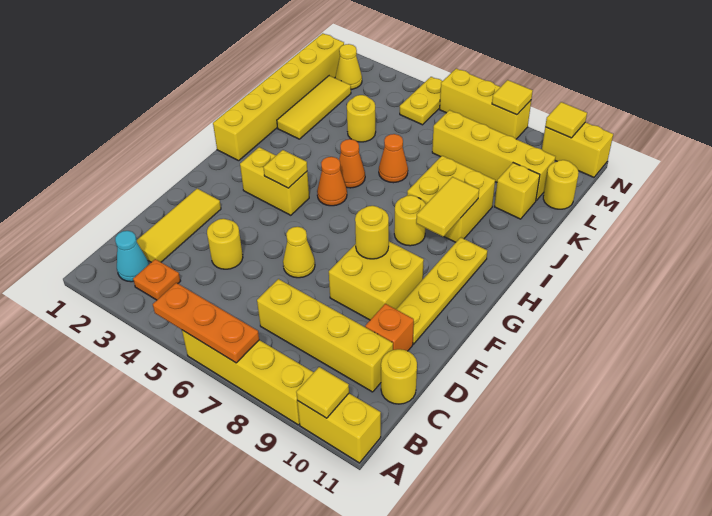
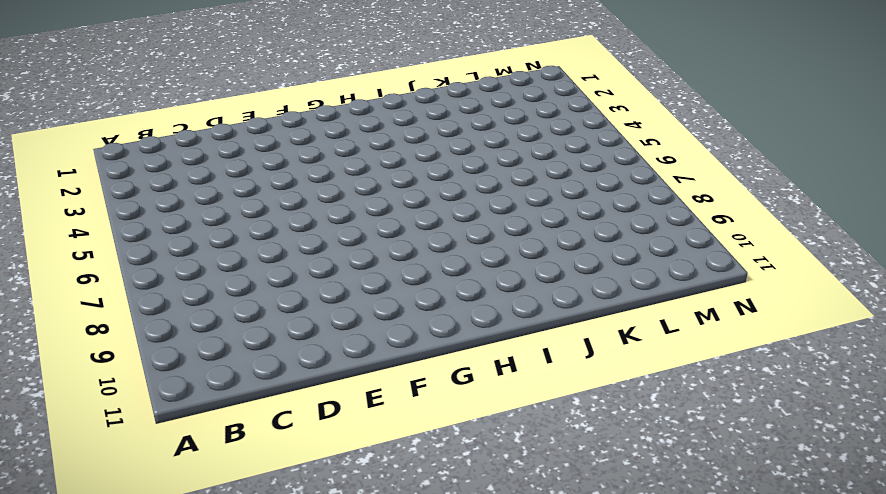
none -> yellow 1x4 brick [182,330,314,425]
none -> yellow 1x2 brick [297,394,381,463]
none -> cyan 1x1 cone [115,231,149,282]
none -> orange 1x1 plate [133,259,180,300]

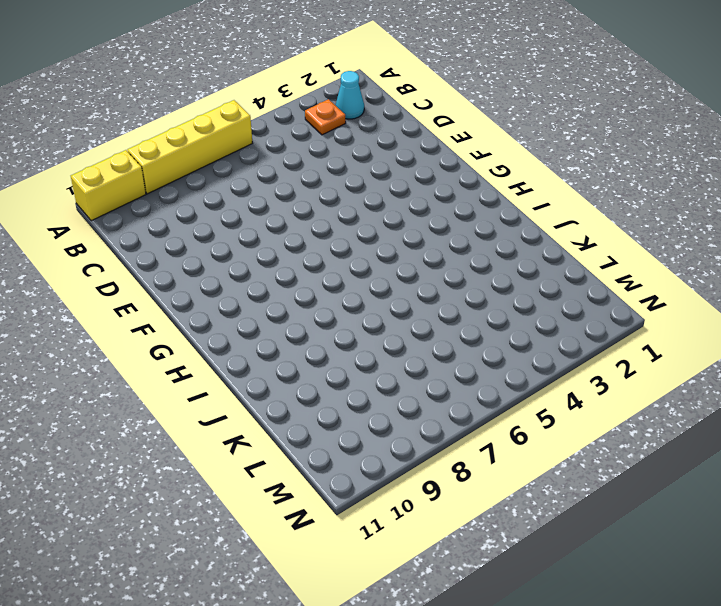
none -> yellow 1x3 tile [137,189,221,262]
none -> yellow 1x4 brick [257,279,393,392]
none -> yellow 1x1 round brick [381,349,417,404]
none -> yellow 1x1 round brick [207,219,243,269]

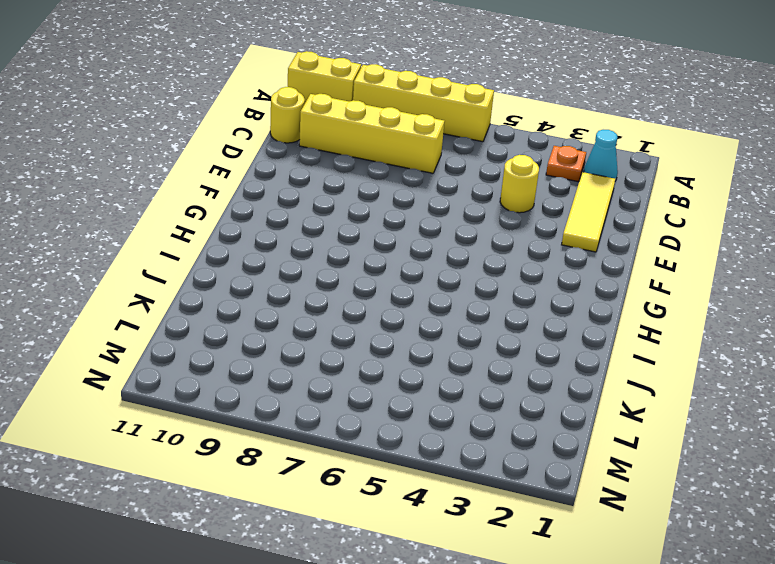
none -> orange 1x1 brick [365,304,414,351]
none -> yellow 1x1 cone [283,227,315,278]
none -> yellow 2x2 brick [329,242,424,320]
none -> yellow 1x4 plate [396,237,487,344]

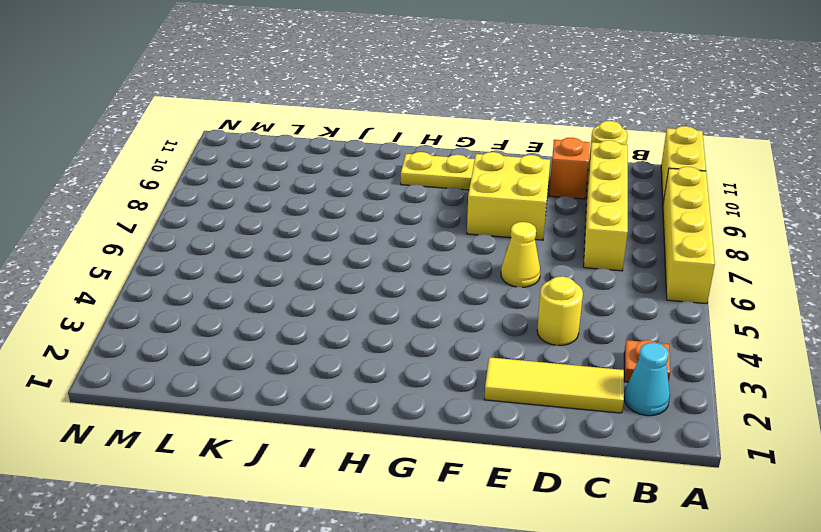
none -> yellow 1x2 brick [240,147,309,215]
none -> yellow 1x6 brick [213,33,344,161]
none -> orange 1x1 cone [317,157,347,206]
none -> yellow 1x1 round brick [394,195,426,246]

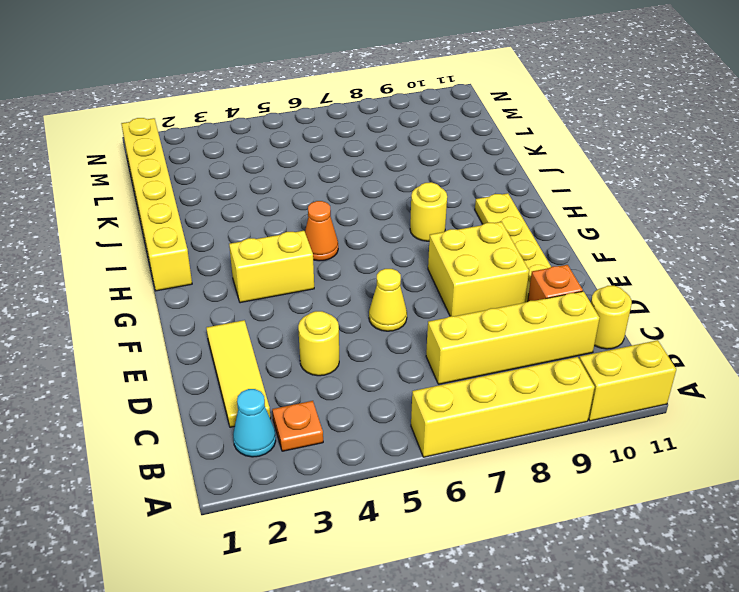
none -> orange 1x1 cone [339,139,365,188]
none -> yellow 2x2 brick [407,156,495,242]
none -> yellow 1x3 tile [277,76,351,139]
none -> orange 1x1 cone [379,134,408,183]

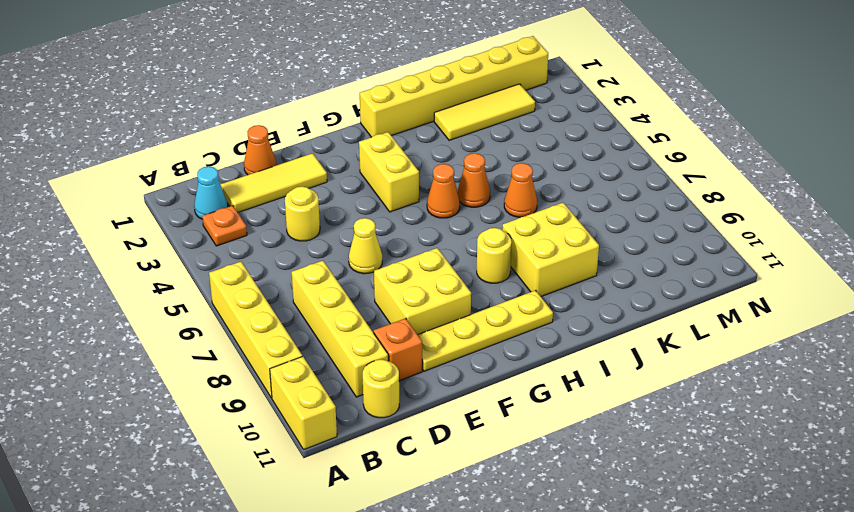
orange 1x1 cone [244,125,276,175] -> none
none -> yellow 1x1 round brick [347,95,376,142]
none -> yellow 1x1 brick [494,163,540,219]
none -> yellow 1x4 brick [432,110,555,200]
none -> yellow 1x1 round brick [543,160,579,209]

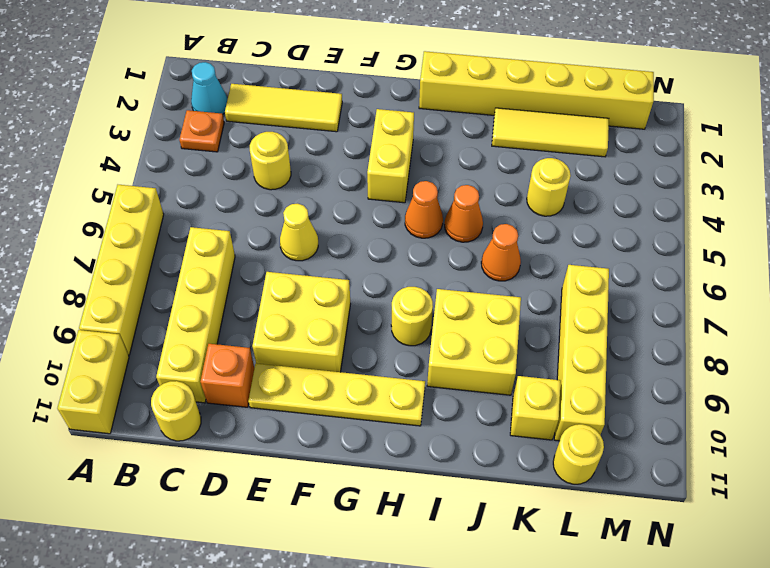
none -> yellow 1x1 cone [335,44,362,89]
none -> yellow 1x2 plate [400,77,442,125]
none -> yellow 1x3 brick [440,68,531,139]
none -> yellow 1x2 brick [542,122,613,177]

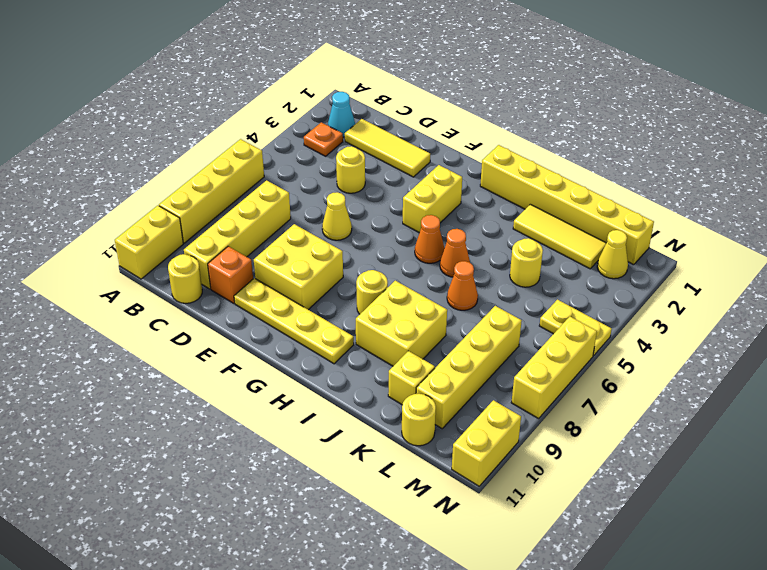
none -> orange 1x3 plate [153,283,259,363]
none -> yellow 1x1 tile [296,367,349,418]
none -> yellow 1x1 round brick [355,206,389,259]
none -> yellow 1x1 plate [263,150,307,188]

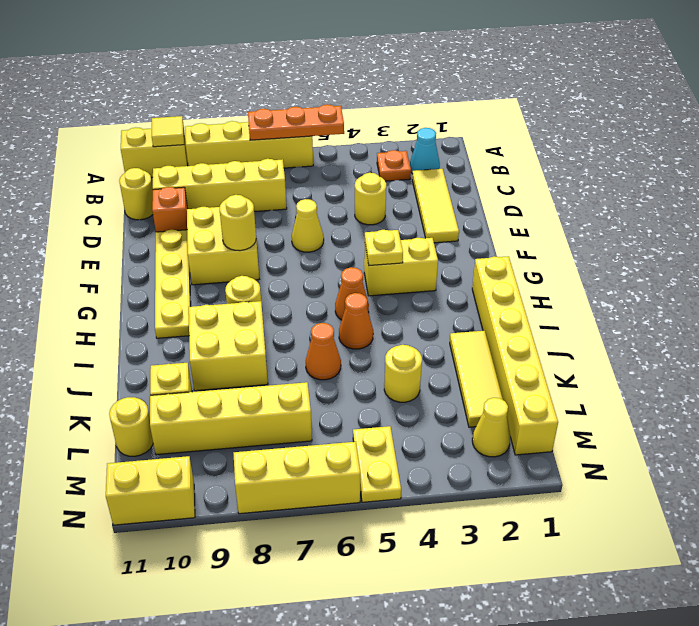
none -> yellow 1x2 tile [416,177,479,237]
none -> yellow 1x1 tile [492,80,533,115]
none -> yellow 1x1 tile [545,102,587,138]

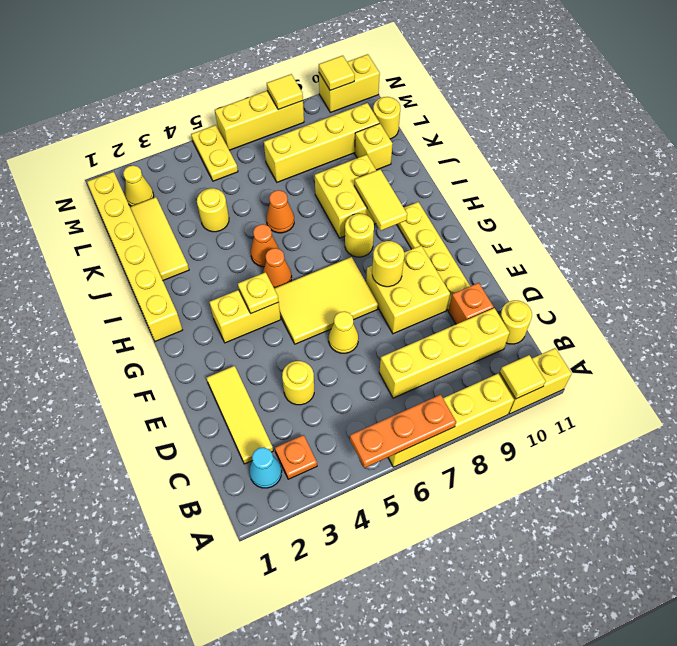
yellow 2x3 tile [274,257,378,344] -> none

